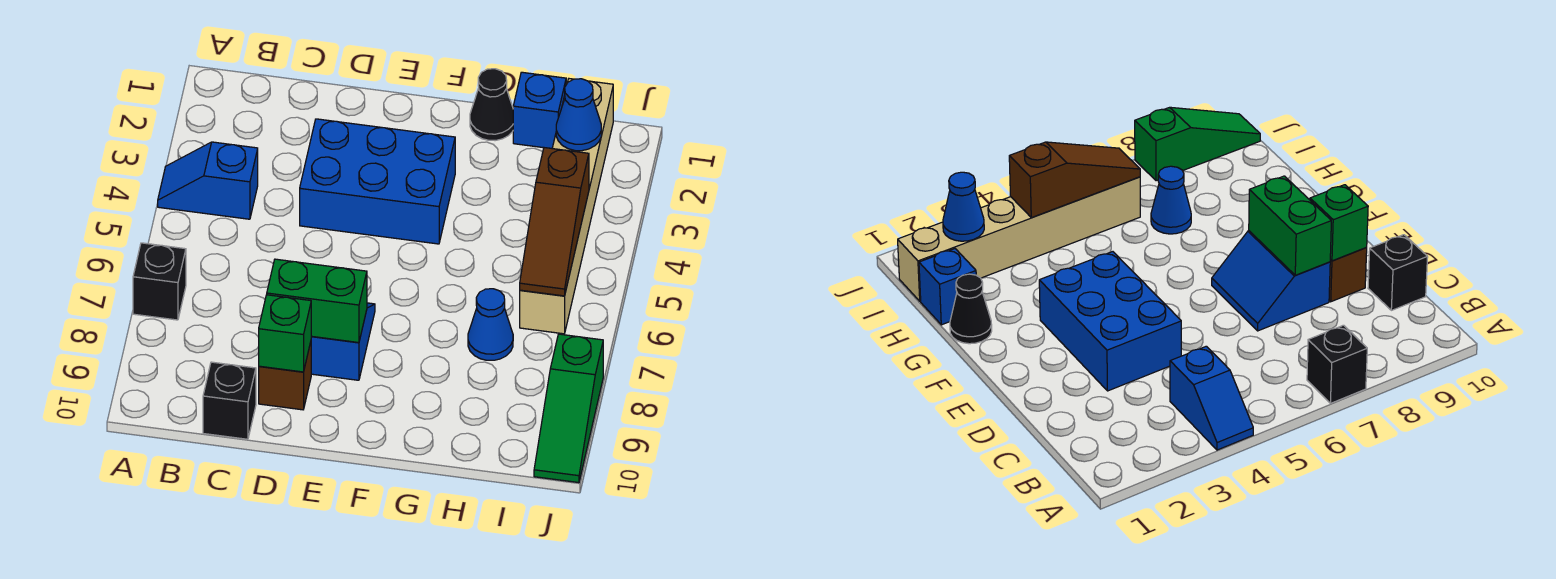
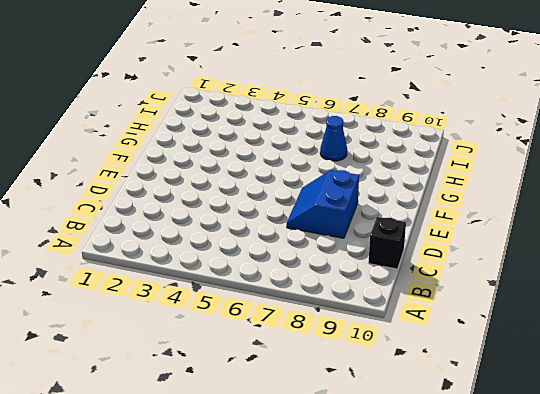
none -> blue 1x2 slope [158,142,258,219]
none -> black 1x1 brick [133,243,186,320]
none -> blue 2x3 brick [300,119,455,244]

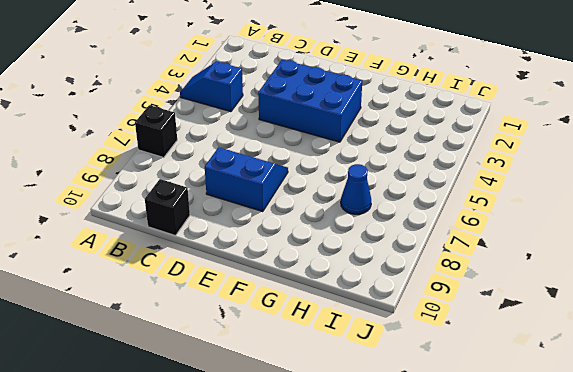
none -> brown 1x1 brick [259,342,311,410]
none -> black 1x1 cone [470,69,513,141]
none -> blue 1x1 brick [513,72,566,148]

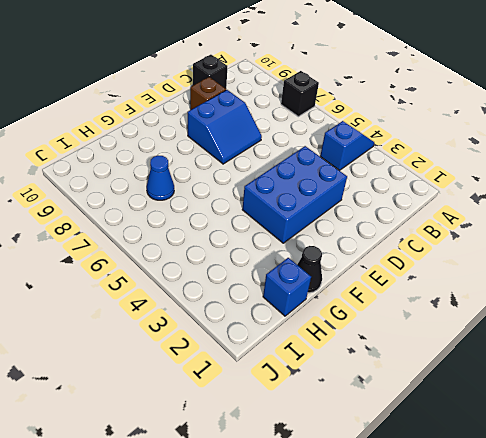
none -> tan 1x6 brick [520,79,613,334]
none -> green 1x3 slope [534,334,603,483]
none -> green 1x2 brick [267,259,367,343]

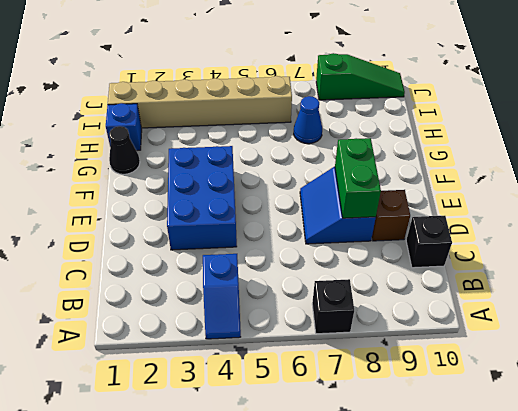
none -> green 1x1 brick [259,295,312,372]
none -> blue 1x1 cone [556,79,601,151]
none -> brown 1x3 slope [520,148,589,296]

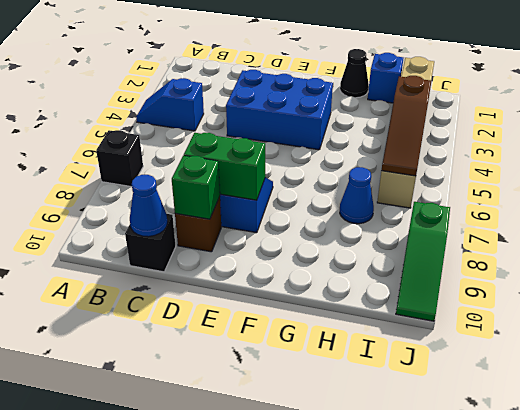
blue 1x1 cone [130,175,168,237] -> blue 1x1 cone moved to [556,79,601,151]

